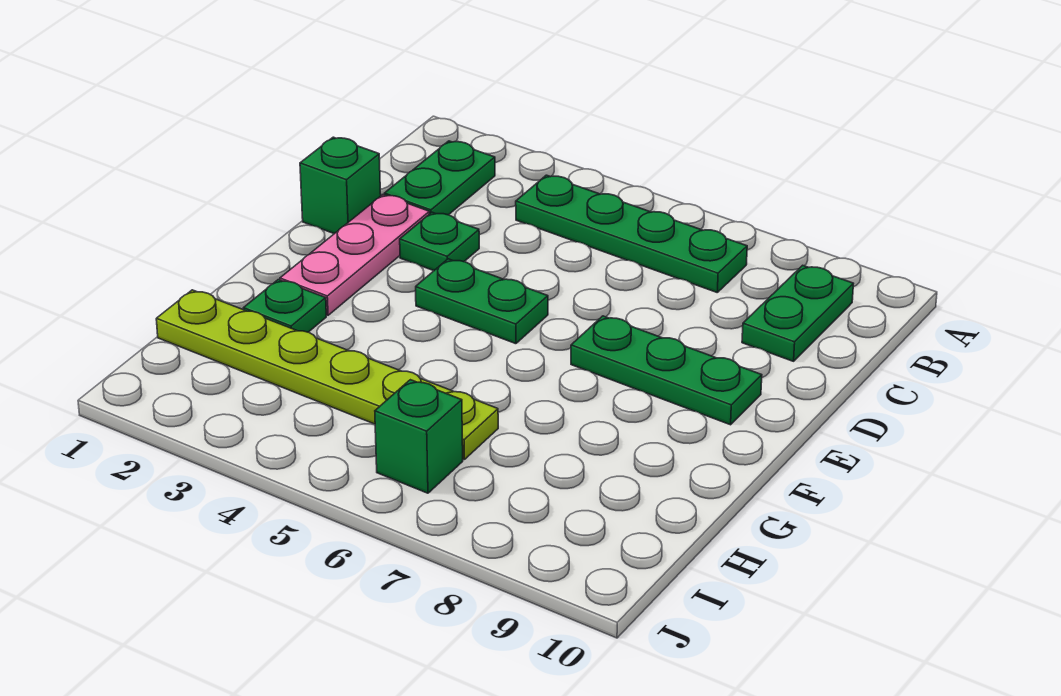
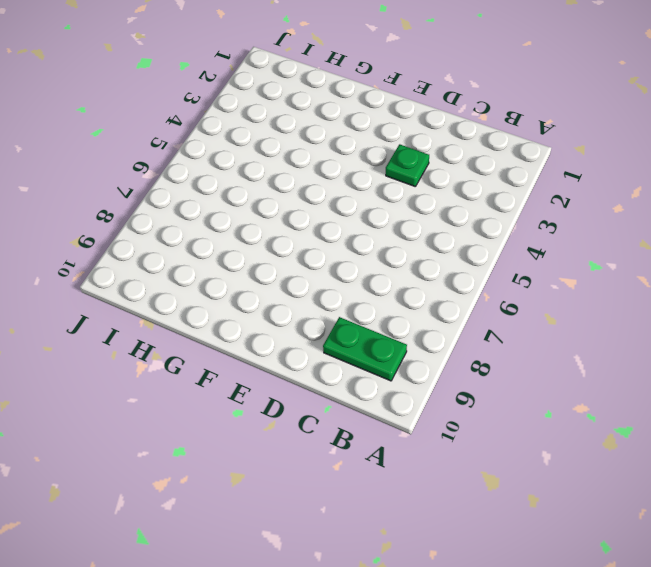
none -> green 1x2 plate [384,141,495,215]
none -> green 1x4 plate [516,175,747,292]

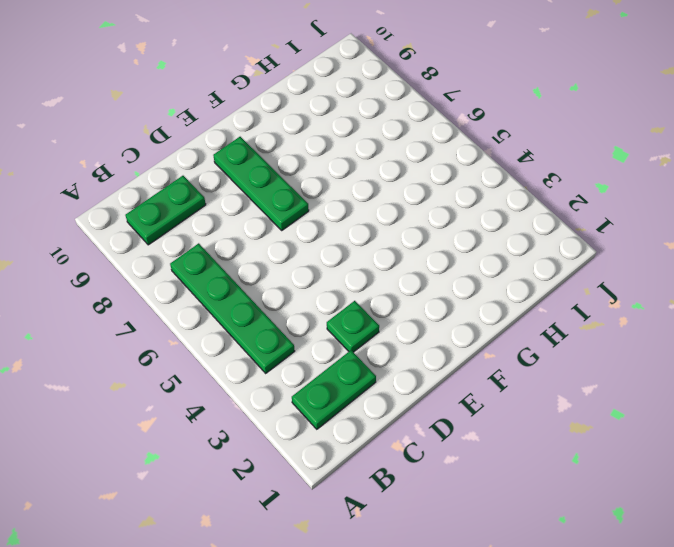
none -> green 1x1 brick [300,137,381,234]
none -> pink 1x3 plate [280,195,430,315]

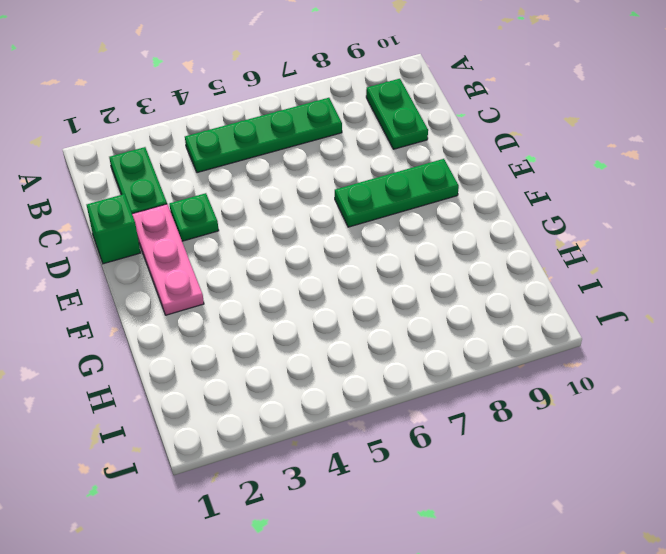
none -> green 1x2 plate [416,259,548,344]
none -> green 1x1 plate [244,280,326,332]

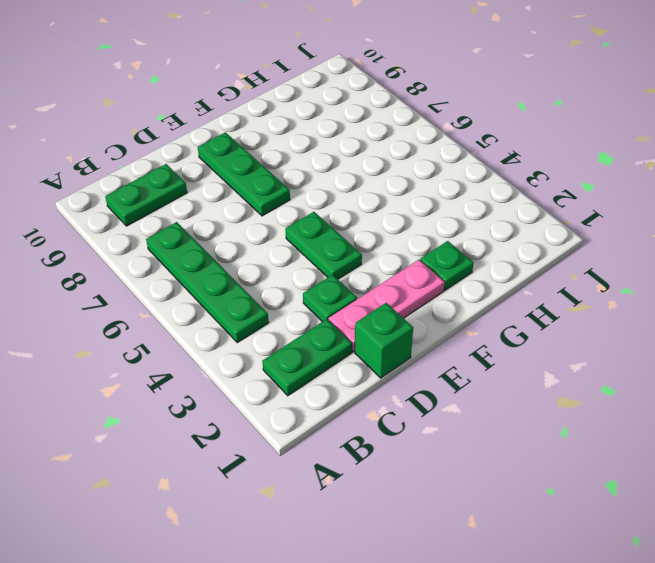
none -> lime 1x6 plate [156,290,498,459]
none -> green 1x1 brick [375,380,463,493]

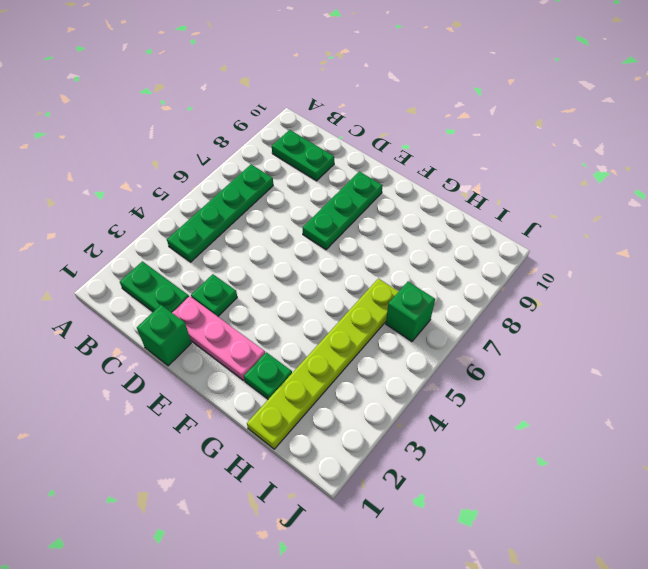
none -> green 1x2 plate [416,259,548,344]

